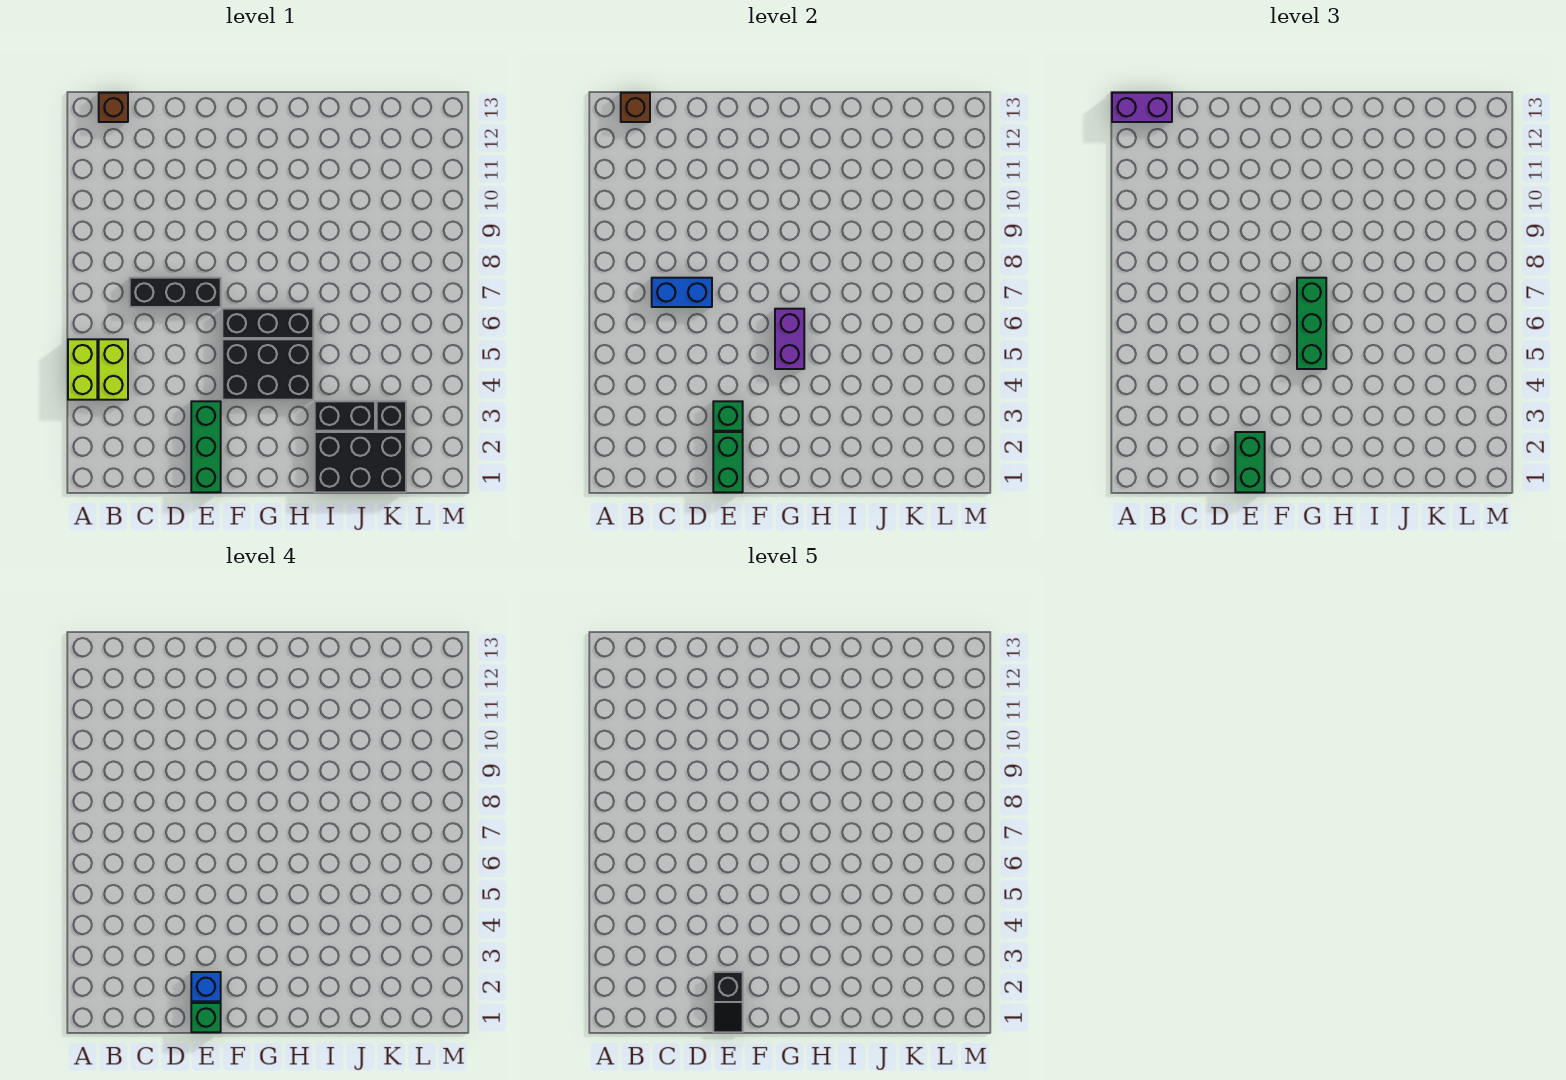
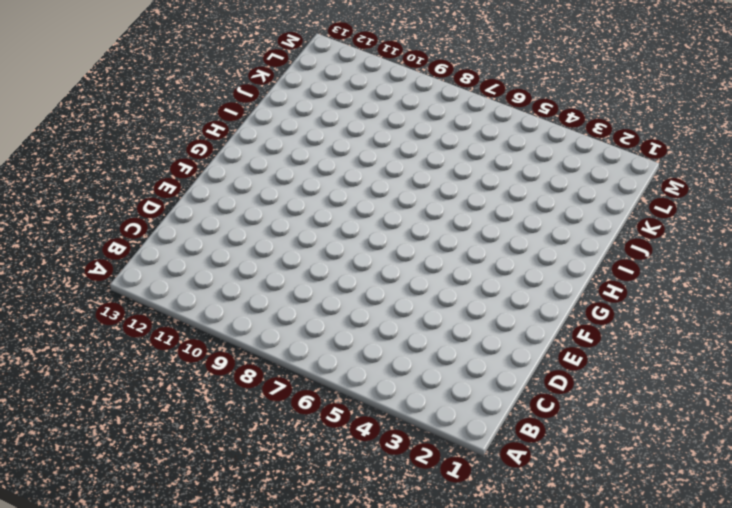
none -> lime 1x2 brick [68,339,97,400]
none -> lime 1x2 brick [99,339,128,400]
none -> brown 1x1 brick [99,93,128,122]

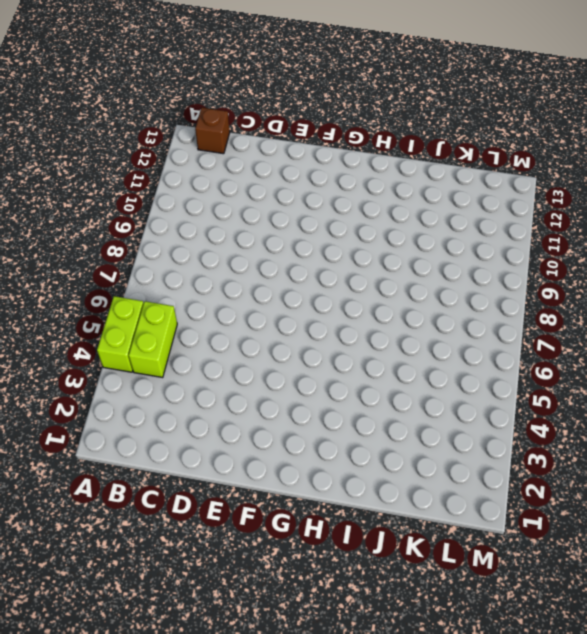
none -> black 1x3 brick [130,278,221,307]
none -> green 1x3 brick [191,401,221,492]
none -> black 2x3 brick [222,339,313,400]

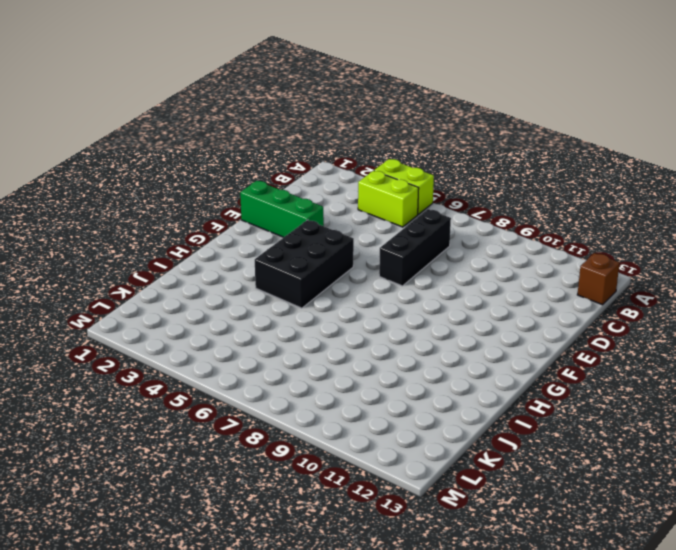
none -> black 1x3 brick [222,309,313,338]
none -> black 2x3 brick [315,432,406,492]
none -> black 1x2 brick [315,401,375,431]

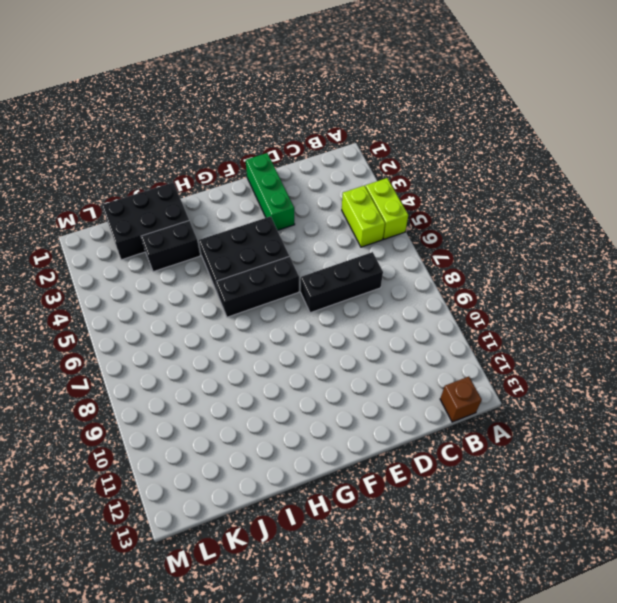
none -> black 1x1 brick [377,401,406,431]
none -> brown 1x1 brick [621,93,650,122]
none -> blue 1x2 brick [652,278,712,307]

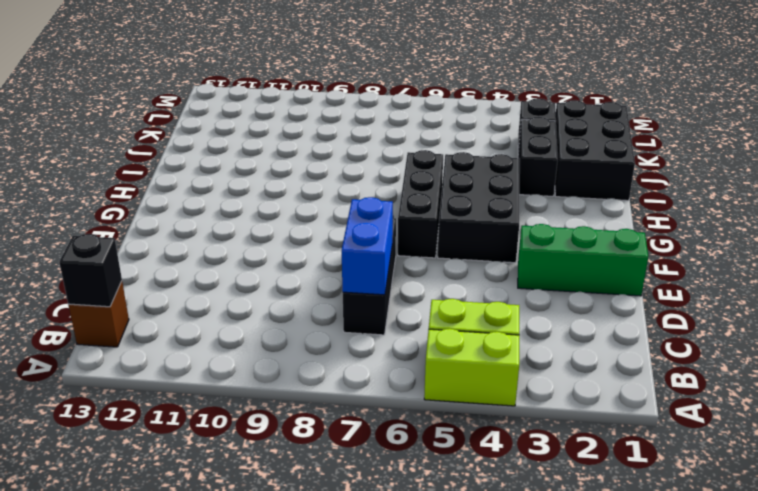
black 1x1 brick [59,234,122,307] -> brown 1x1 brick [621,93,650,122]
none -> green 1x2 brick [713,432,743,492]
none -> green 1x1 brick [713,401,743,431]
none -> purple 1x2 brick [775,309,804,369]

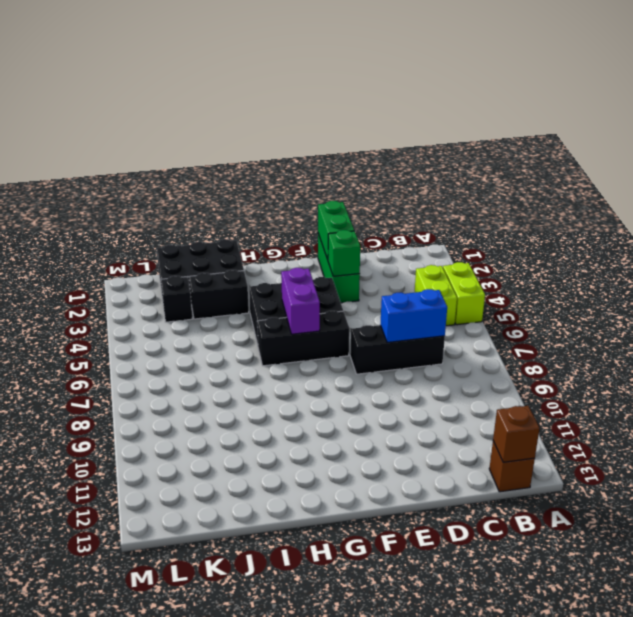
none -> purple 1x2 brick [1112,93,1172,122]
none -> green 1x2 brick [1235,432,1265,492]
none -> green 1x3 brick [1297,278,1326,369]

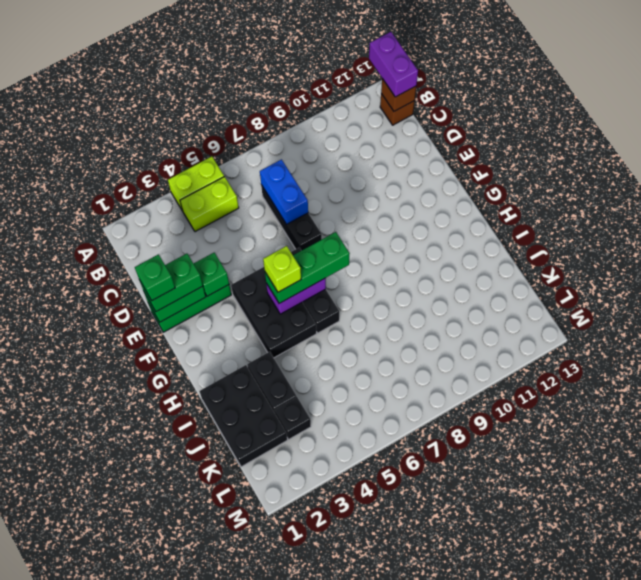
lime 1x1 brick [263,246,301,292] -> none
none -> blue 1x1 brick [191,972,221,1001]
none -> black 1x2 slope [713,972,743,1032]

